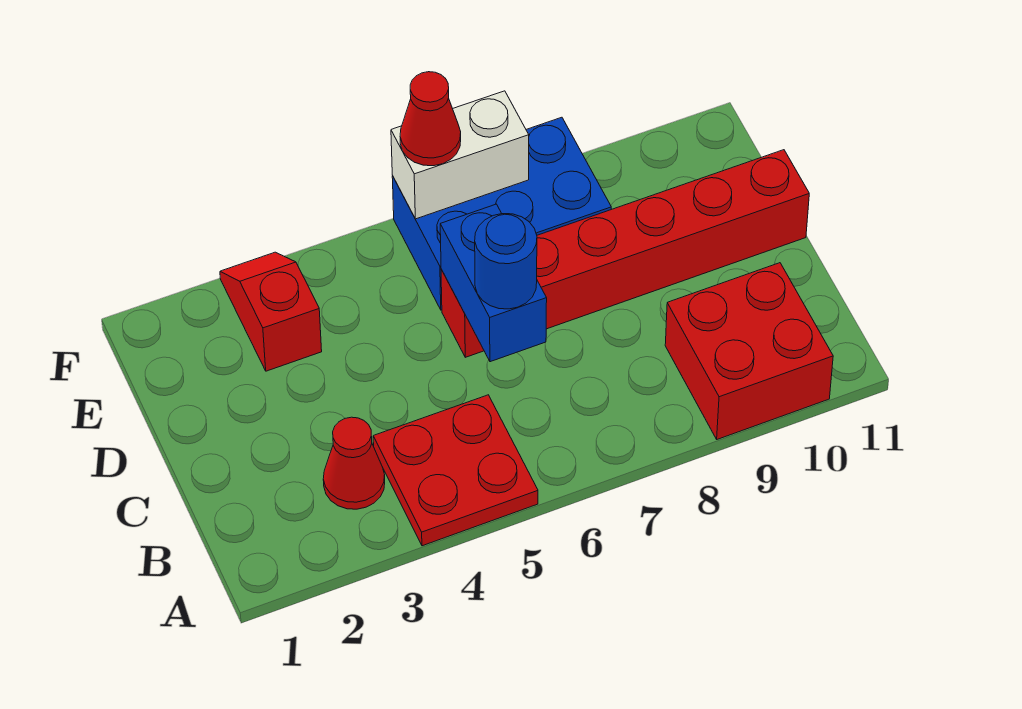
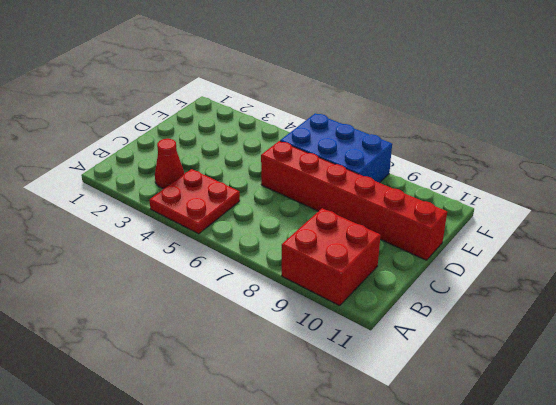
none -> red 1x2 slope [220,252,322,371]
none -> blue 1x2 brick [440,204,547,362]

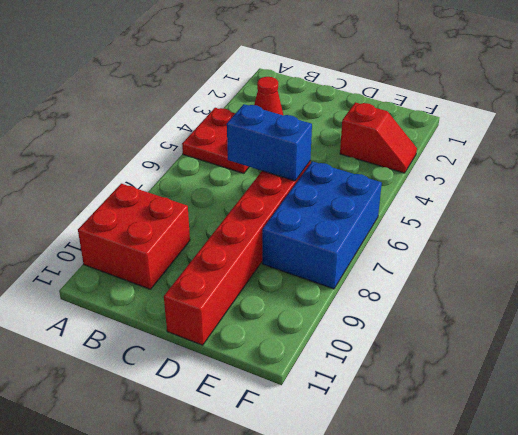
none -> white 1x2 brick [391,91,529,219]
none -> blue 1x1 round brick [475,214,537,309]

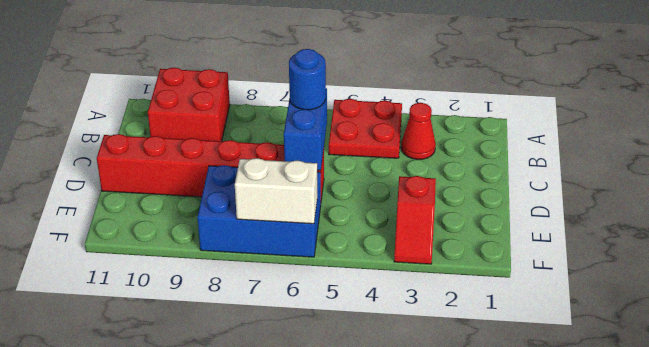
none -> red 1x1 cone [400,72,461,166]

